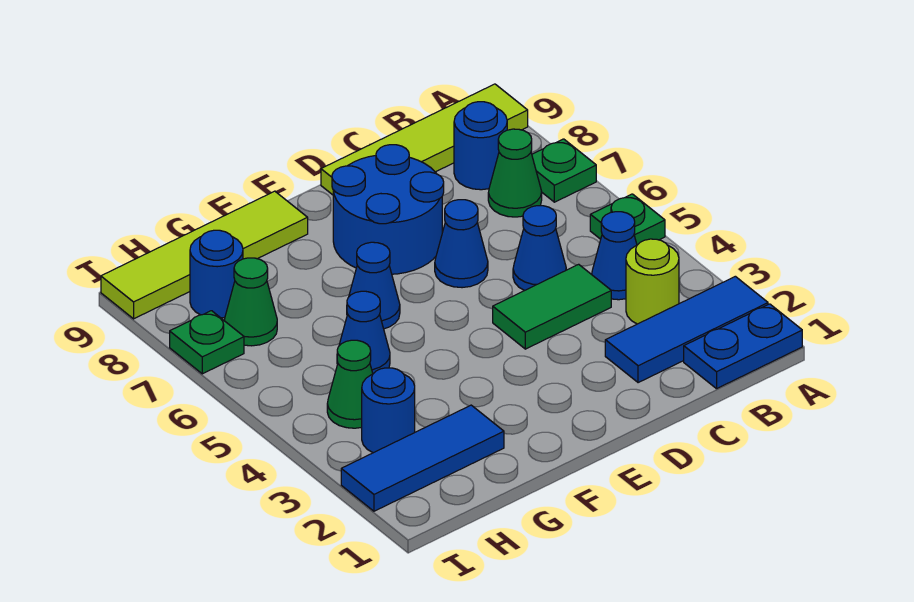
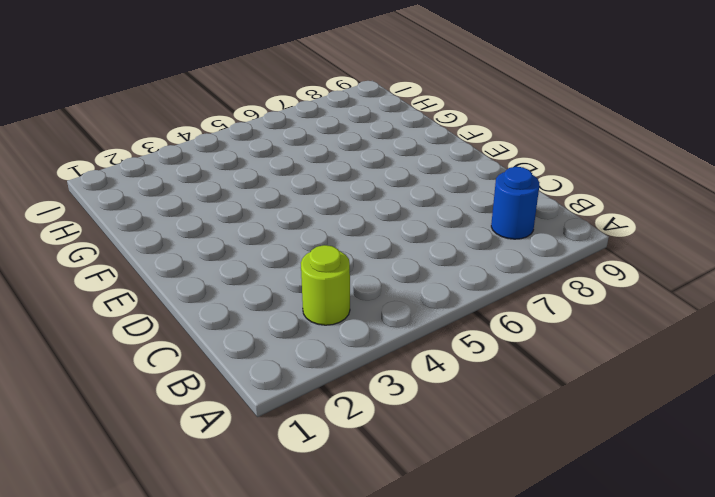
none -> blue 1x2 plate [684,304,802,389]
none -> blue 1x3 tile [605,276,768,383]
none -> green 1x1 plate [590,194,665,245]

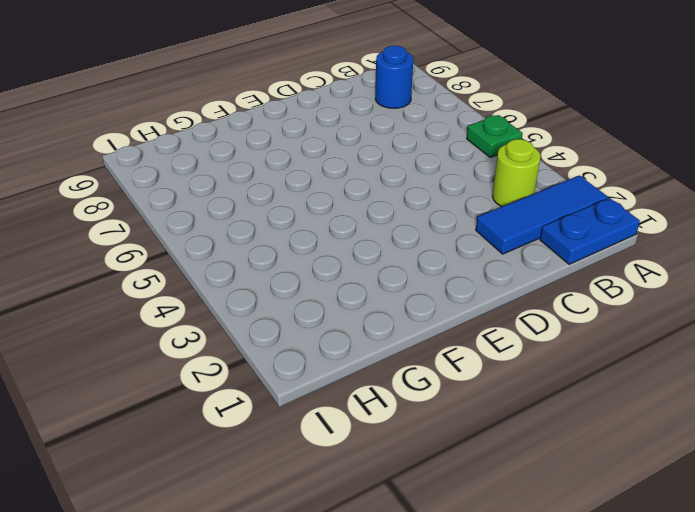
none -> green 1x1 plate [532,139,596,202]
none -> lime 1x4 tile [321,84,528,195]
none -> blue 1x1 cone [592,212,637,300]

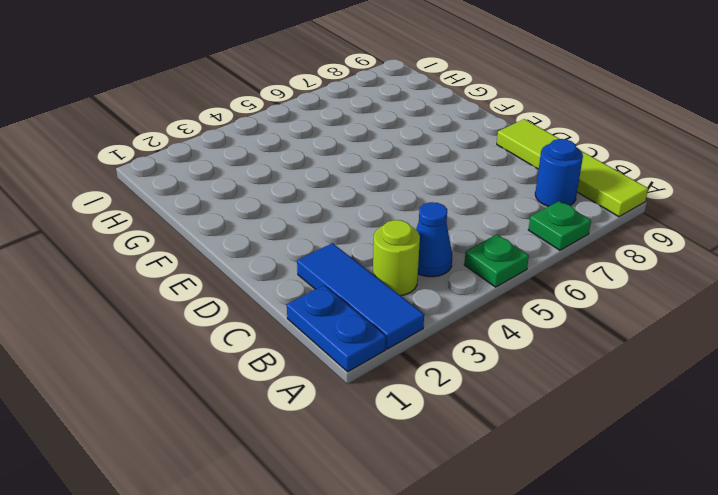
none -> green 1x1 cone [488,129,542,217]
none -> green 1x2 tile [493,264,611,349]
none -> blue 1x1 cone [513,206,566,291]

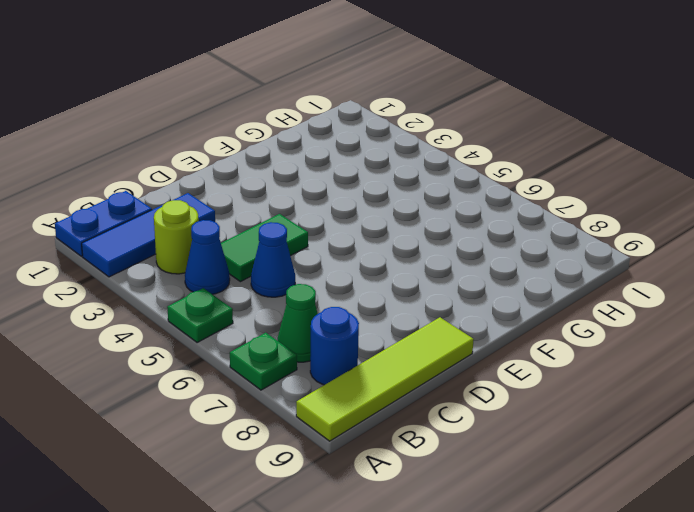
none -> blue 1x1 cone [435,200,488,288]
none -> blue 2x2 round brick [332,145,444,274]
none -> blue 1x1 cone [347,242,400,329]

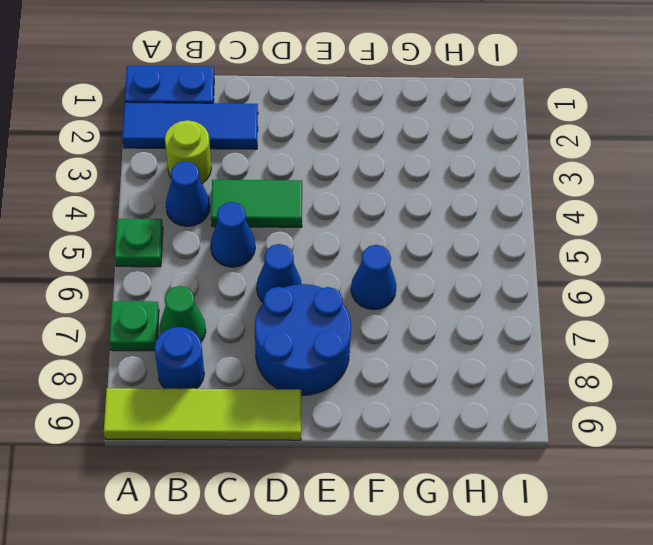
none -> lime 1x4 tile [101,191,308,319]
none -> blue 1x3 tile [341,405,504,511]
none -> blue 1x1 cone [337,291,390,374]

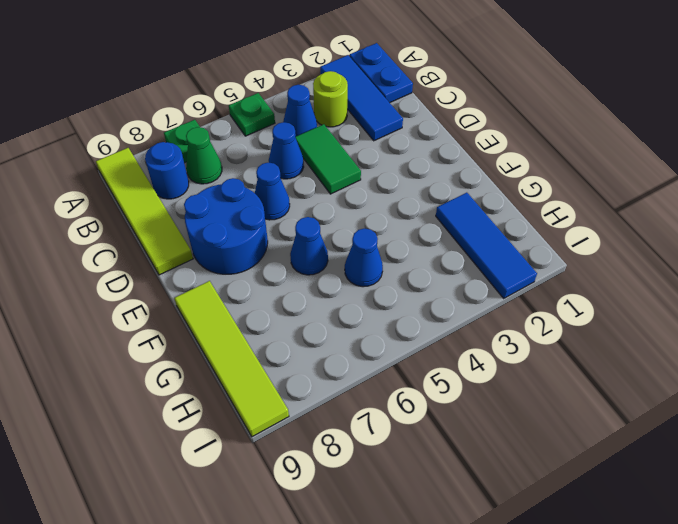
none -> blue 1x1 round brick [362,368,415,453]
none -> green 1x1 cone [327,340,373,428]
none -> green 1x1 cone [224,258,277,346]

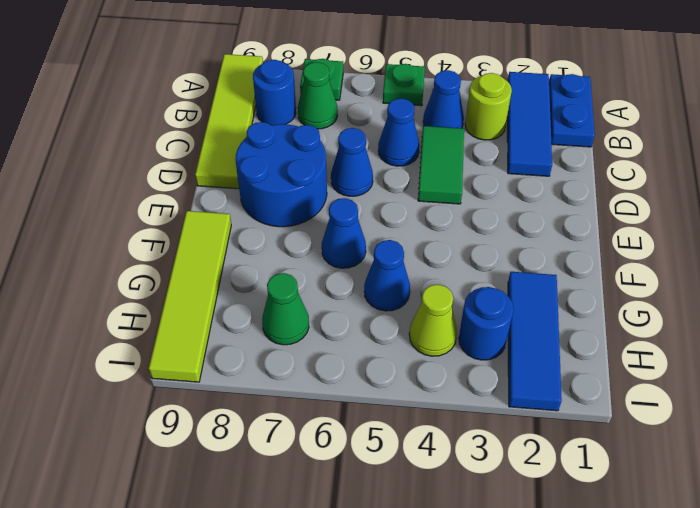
lime 1x1 cone [409,285,457,356] -> green 1x1 cone [327,340,373,428]
none -> blue 1x1 round brick [190,230,243,318]
none -> green 1x1 plate [170,311,244,374]

